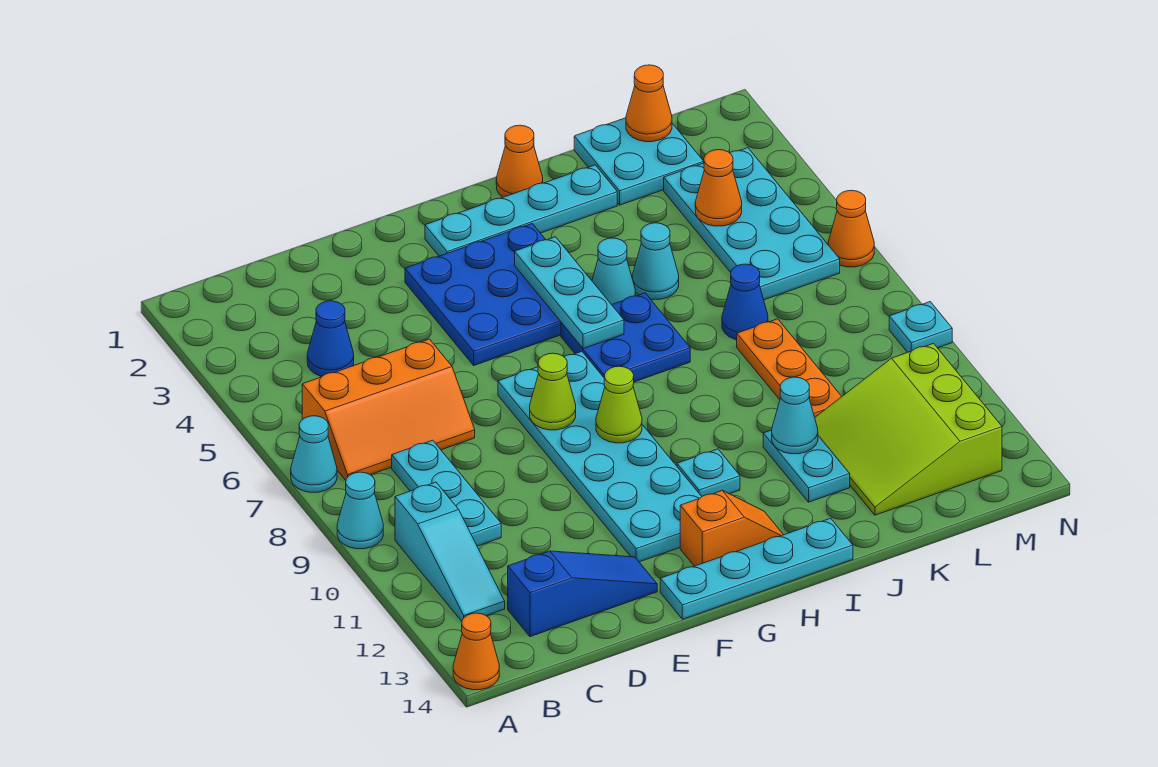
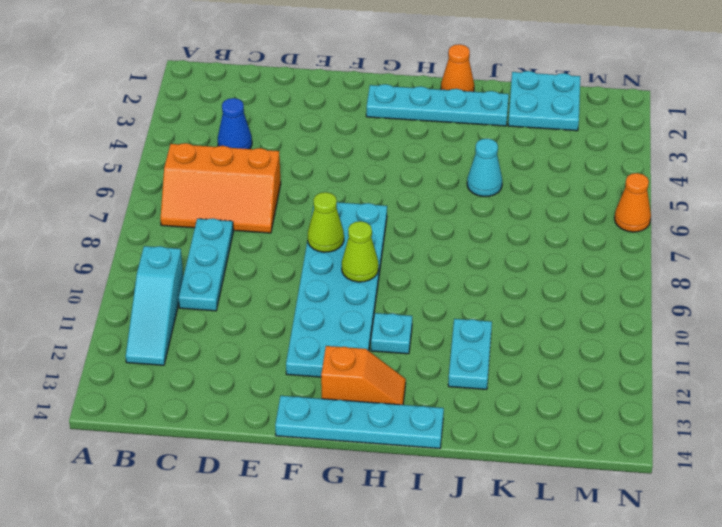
none -> cyan 1x1 cone [291,416,337,492]
none -> cyan 1x1 cone [337,472,383,549]
none -> orange 1x1 cone [453,613,499,690]
none -> blue 1x3 slope [508,551,657,637]

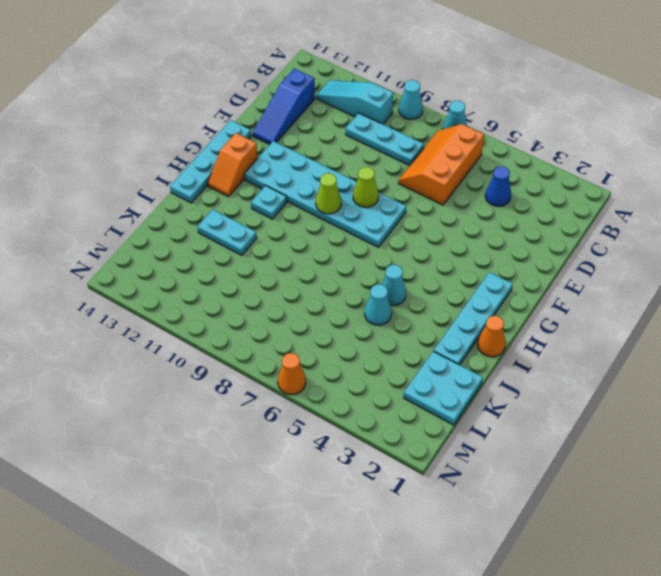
none -> orange 1x1 cone [453,613,499,690]
none -> blue 3x3 plate [405,224,561,365]
none -> blue 2x2 plate [561,293,690,382]
none -> blue 1x1 cone [722,264,768,340]

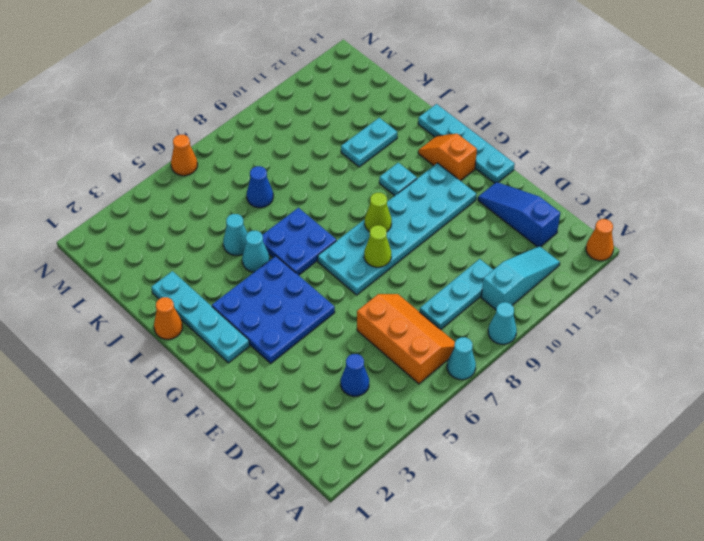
none -> cyan 2x2 plate [574,118,704,205]
none -> orange 1x3 plate [737,319,842,417]
none -> lime 3x3 slope [815,344,1002,515]
none -> cyan 2x4 plate [664,148,840,300]

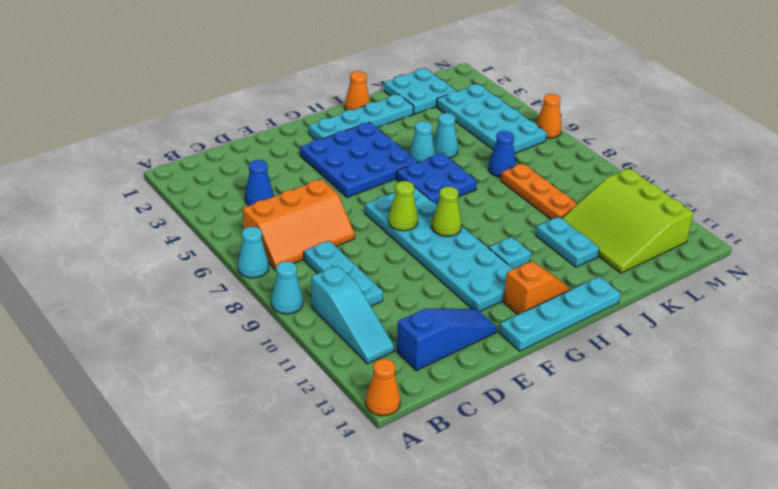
none -> cyan 1x1 plate [889,302,952,352]
none -> cyan 1x3 plate [515,237,624,349]
none -> cyan 1x1 cone [772,377,818,454]
none -> orange 1x1 cone [626,65,672,142]

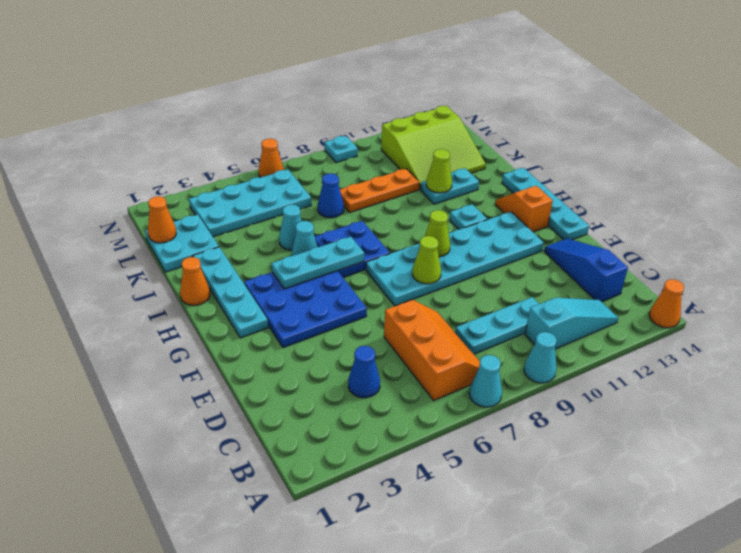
lime 1x1 cone [426,149,452,193] -> cyan 1x1 cone [772,377,818,454]
none -> orange 1x1 cone [695,150,742,226]

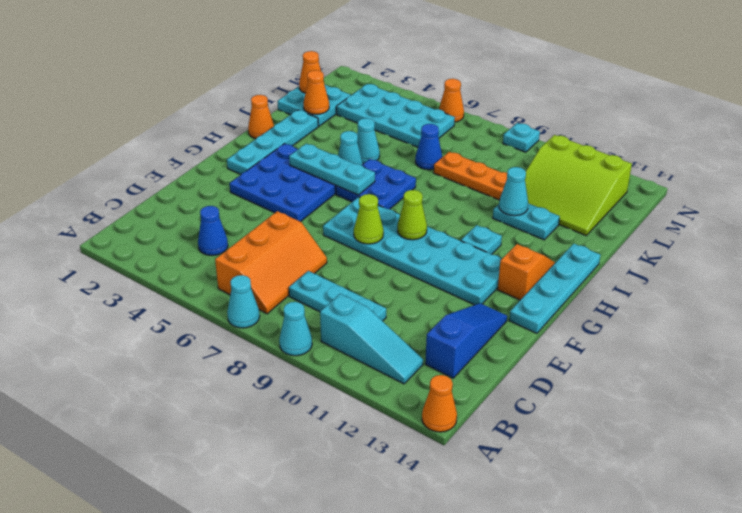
orange 1x1 cone [304,70,329,114] -> orange 1x1 cone moved to [695,150,742,226]

